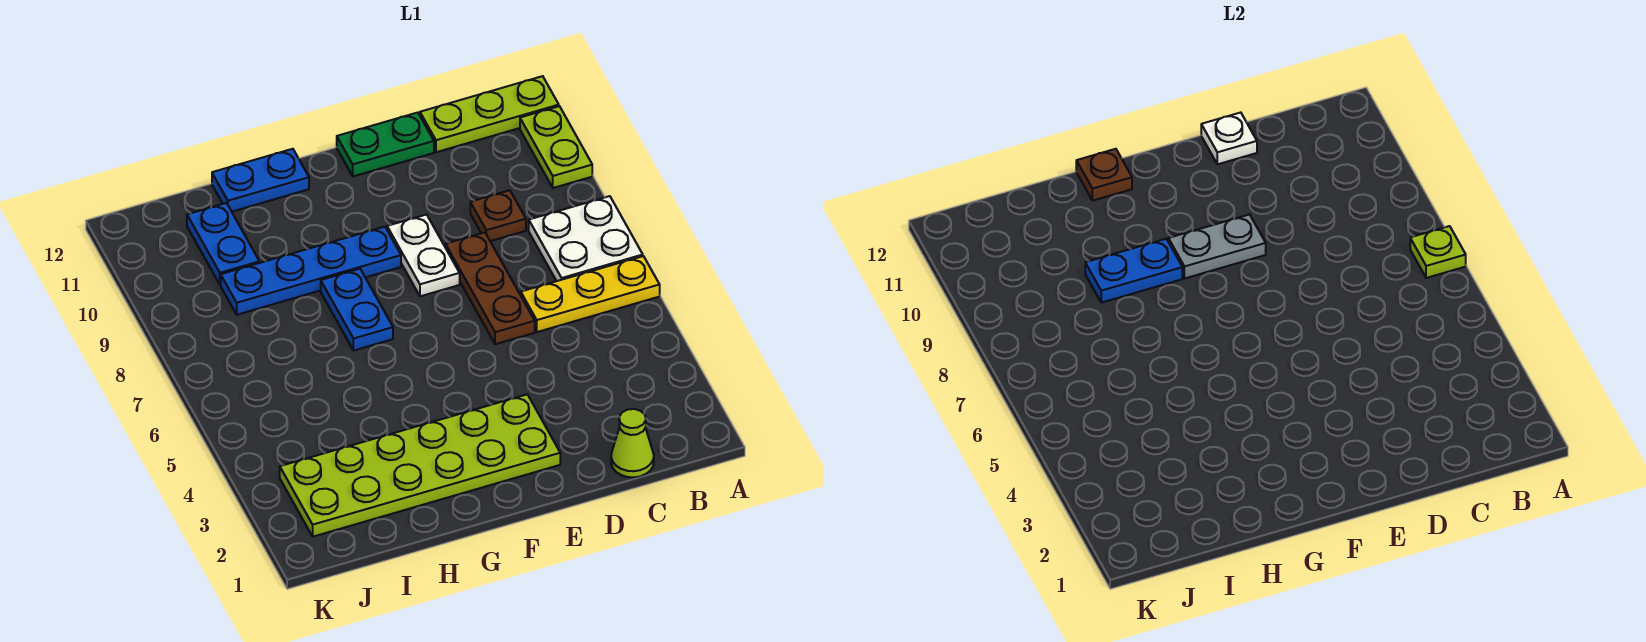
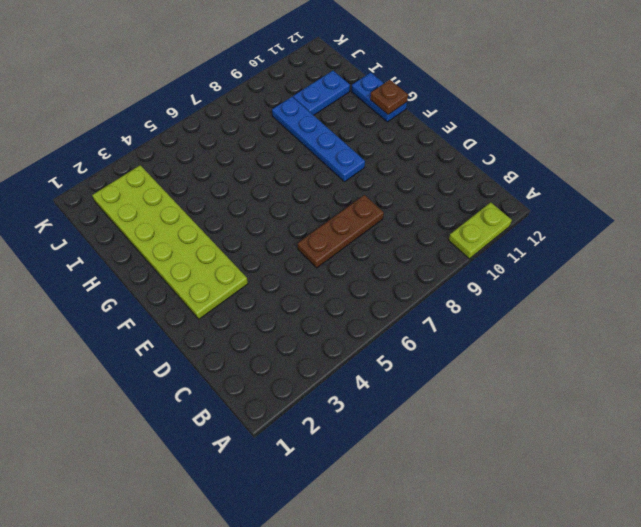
none -> yellow 1x3 plate [521,256,660,332]
none -> white 2x2 plate [529,196,643,281]
none -> lime 1x3 plate [420,76,559,152]

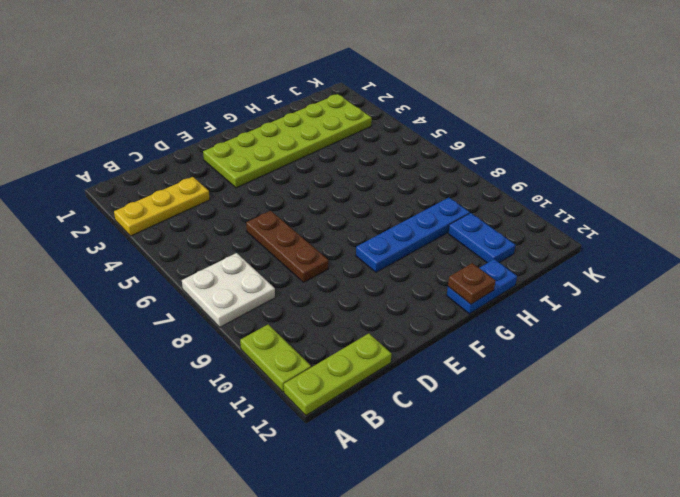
yellow 1x3 plate [114,177,210,236] -> yellow 1x3 plate moved to [521,256,660,332]
none -> lime 1x1 cone [611,409,654,477]
none -> brown 1x1 plate [470,190,526,241]
none -> green 1x2 plate [337,113,434,176]

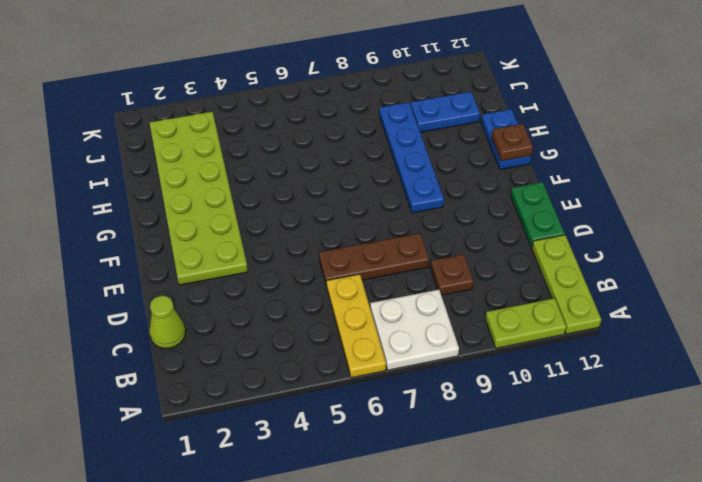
none -> white 1x2 plate [387,215,460,296]
none -> blue 1x2 plate [321,269,393,351]
none -> lime 1x1 plate [1410,226,1466,278]

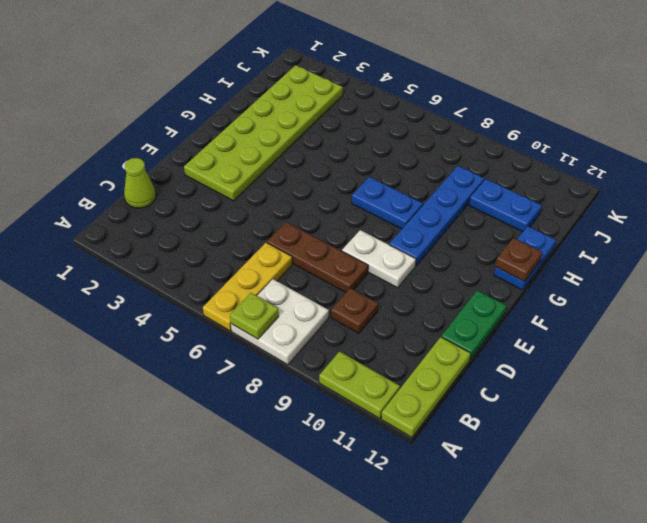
none -> white 1x1 plate [1201,113,1257,164]
none -> grey 1x2 plate [1168,215,1266,278]
none -> blue 1x2 plate [1085,239,1182,303]

